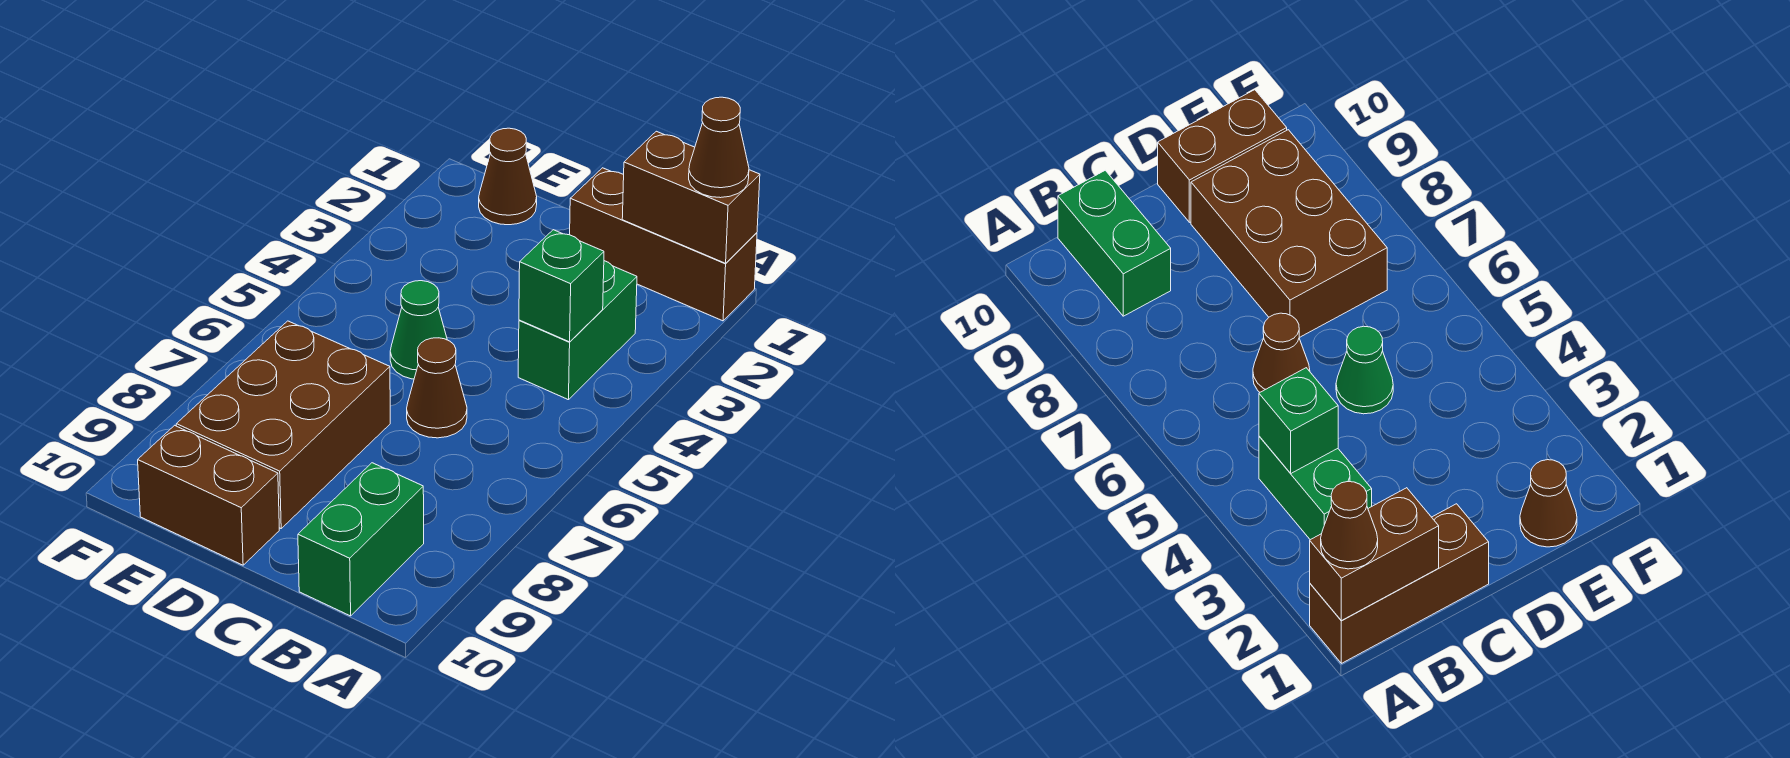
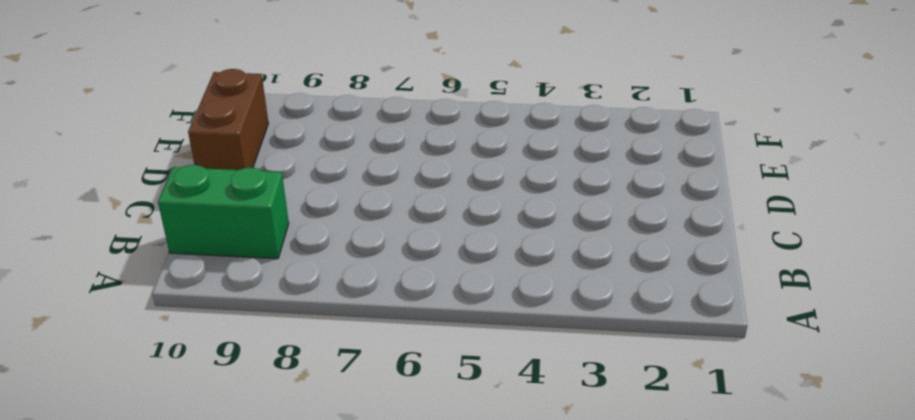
none -> brown 1x3 brick [570,168,757,321]
none -> green 1x2 brick [518,261,637,400]

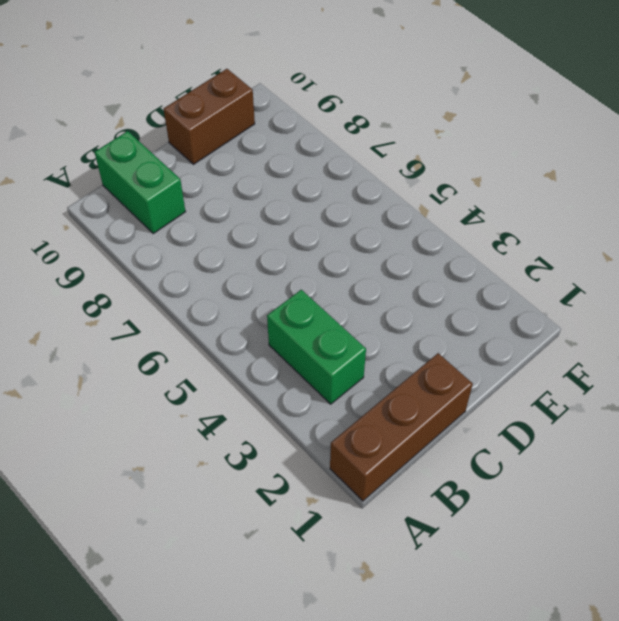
none -> brown 1x1 cone [407,338,467,438]
none -> green 1x1 cone [390,281,447,379]

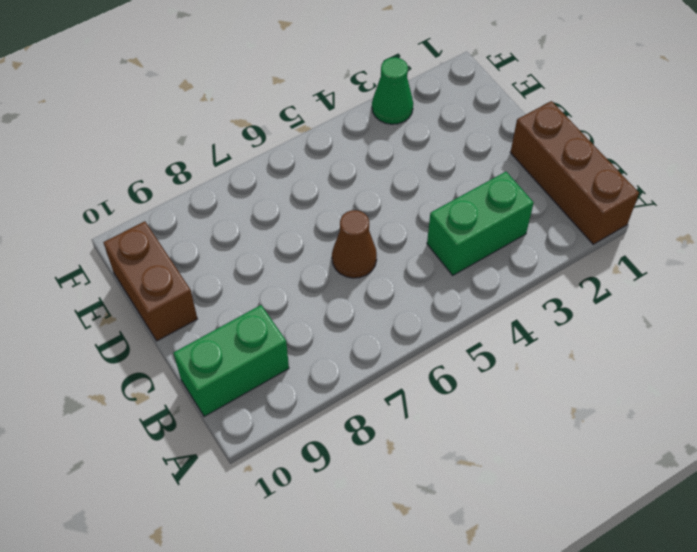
green 1x1 cone [372,57,413,124] -> green 1x1 cone moved to [390,281,447,379]
none -> brown 2x3 brick [176,321,390,528]
none -> brown 1x1 cone [479,128,537,225]

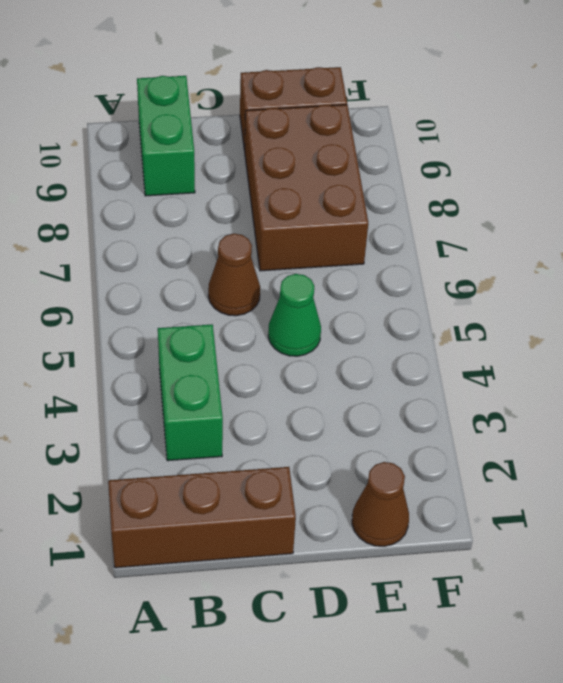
none -> brown 1x2 brick [622,131,760,263]
none -> green 1x1 brick [519,230,604,342]

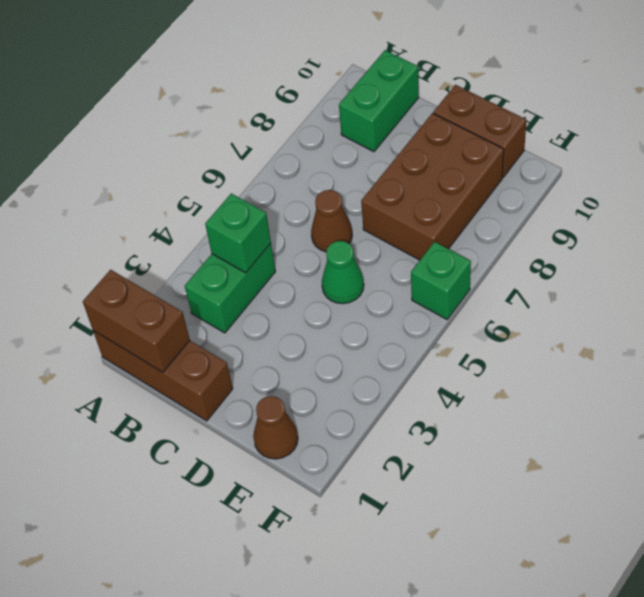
green 1x1 brick [411,242,471,319] -> none
none -> brown 1x1 cone [689,97,749,198]

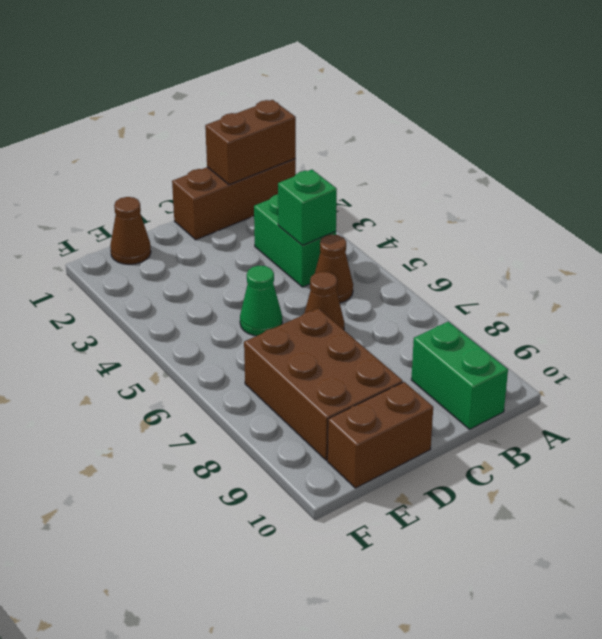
brown 1x1 cone [315,235,353,303] -> brown 1x1 cone moved to [689,97,749,198]

